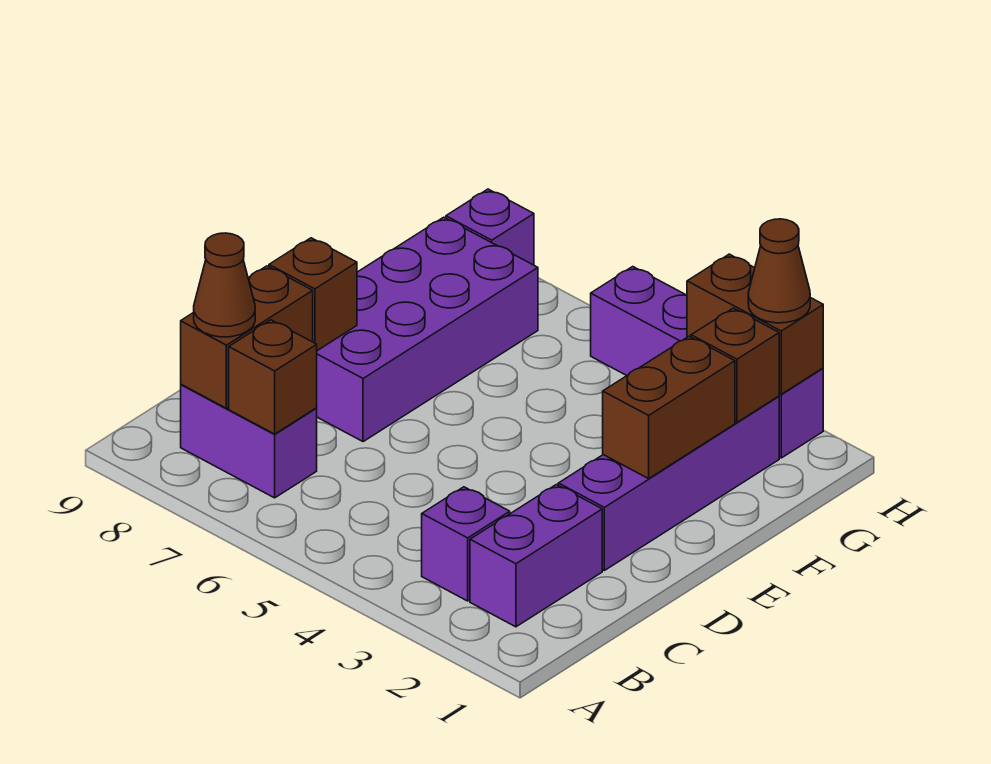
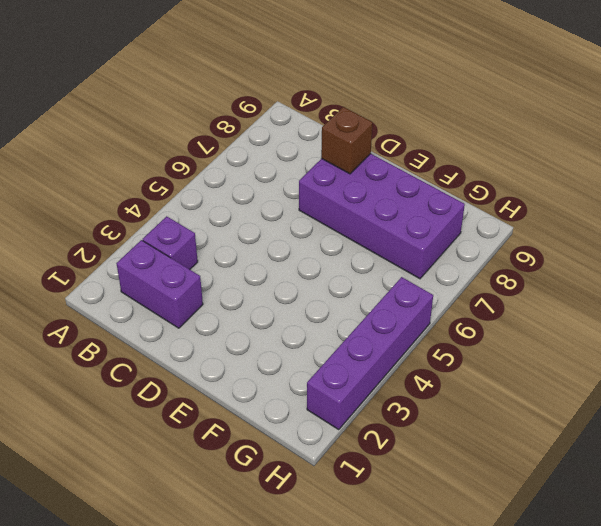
none -> purple 1x2 brick [181,384,317,498]
none -> purple 1x4 brick [558,396,779,570]
none -> purple 1x1 brick [446,189,534,265]

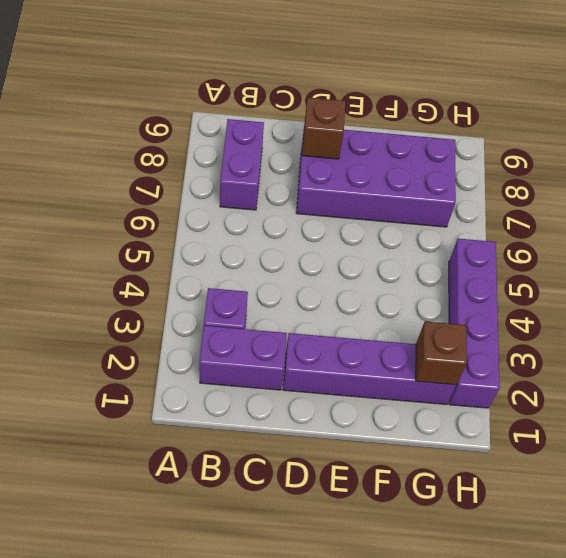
none -> purple 1x1 brick [446,189,534,265]
none -> brown 1x1 brick [229,320,317,434]
none -> brown 1x2 brick [181,266,313,408]

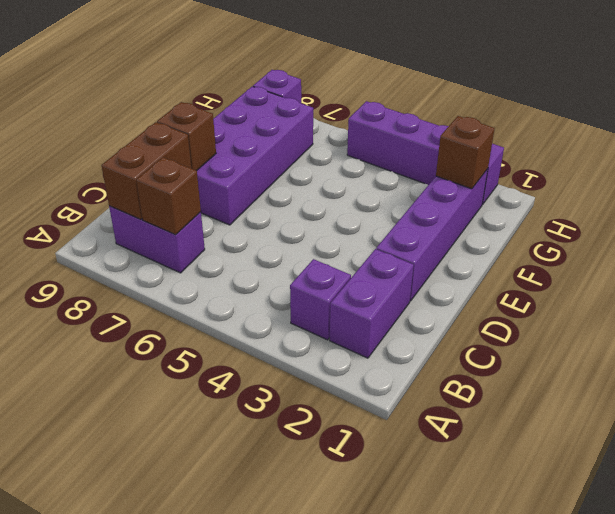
none -> brown 1x2 brick [603,336,735,479]
none -> brown 1x2 brick [687,254,823,394]
none -> brown 1x1 cone [194,233,255,337]

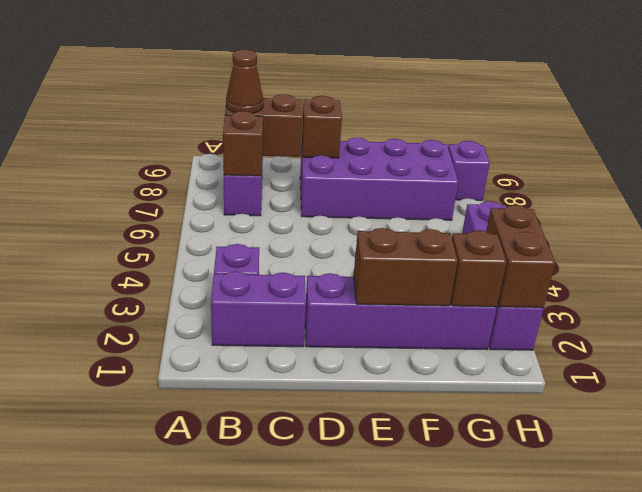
none -> brown 1x1 cone [748,219,810,323]

